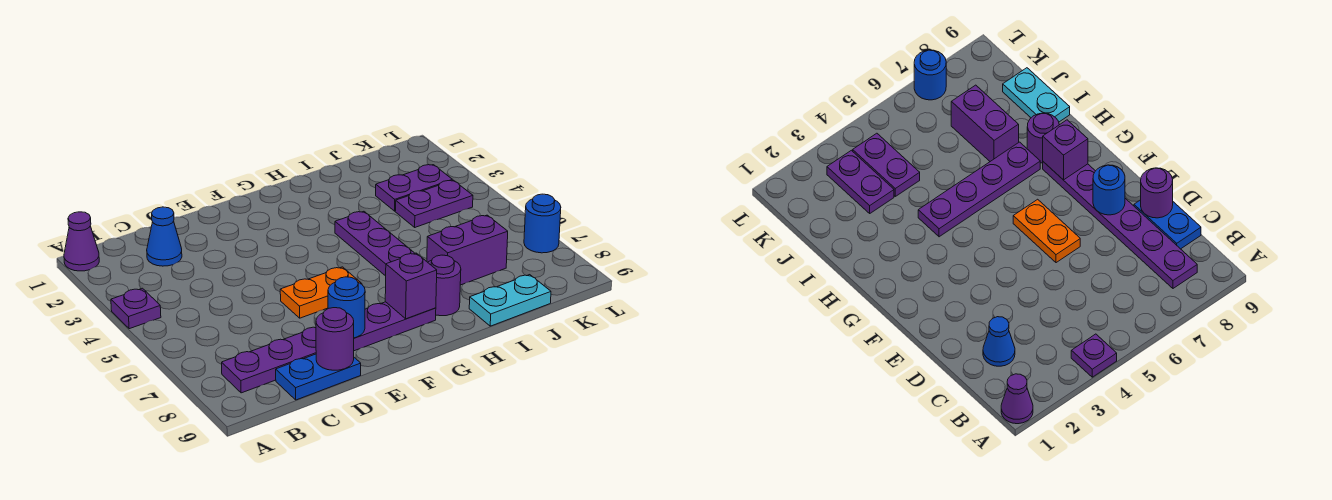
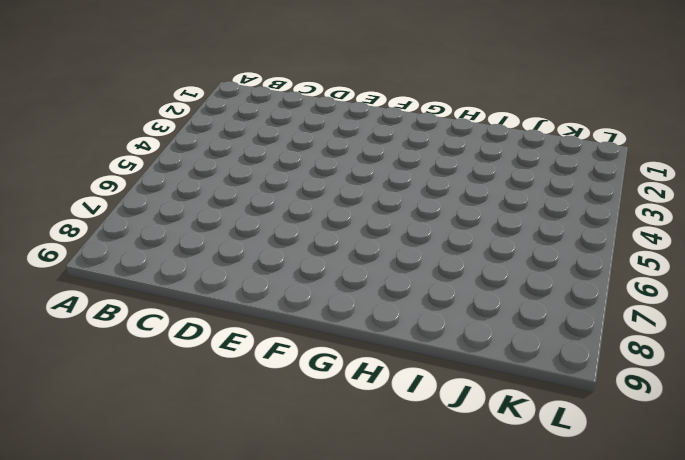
none -> purple 1x1 cone [64,212,99,271]
none -> purple 1x1 plate [111,288,161,329]
none -> purple 1x6 plate [222,302,436,393]

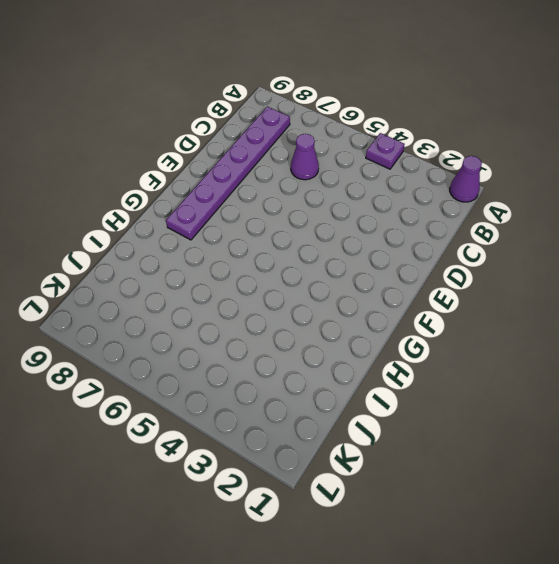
purple 1x1 cone [291,134,319,180] -> none
none -> blue 1x1 cone [147,207,182,266]
none -> blue 1x2 plate [276,354,361,400]
none -> orange 1x2 plate [280,267,362,318]

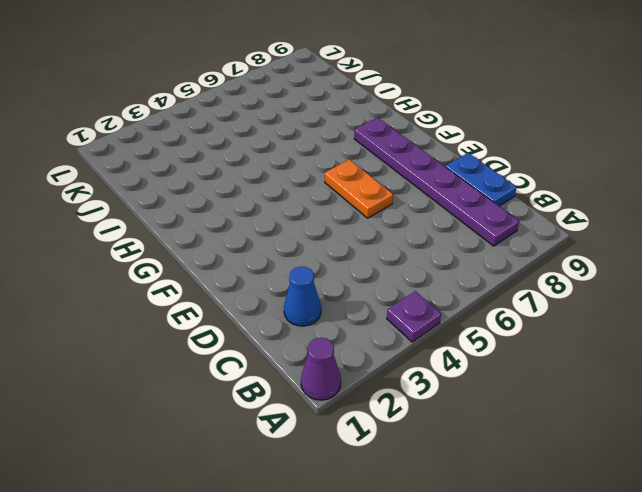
none -> purple 1x4 plate [335,211,415,276]
none -> purple 1x1 round brick [428,255,461,316]
none -> purple 1x2 brick [427,215,508,285]

